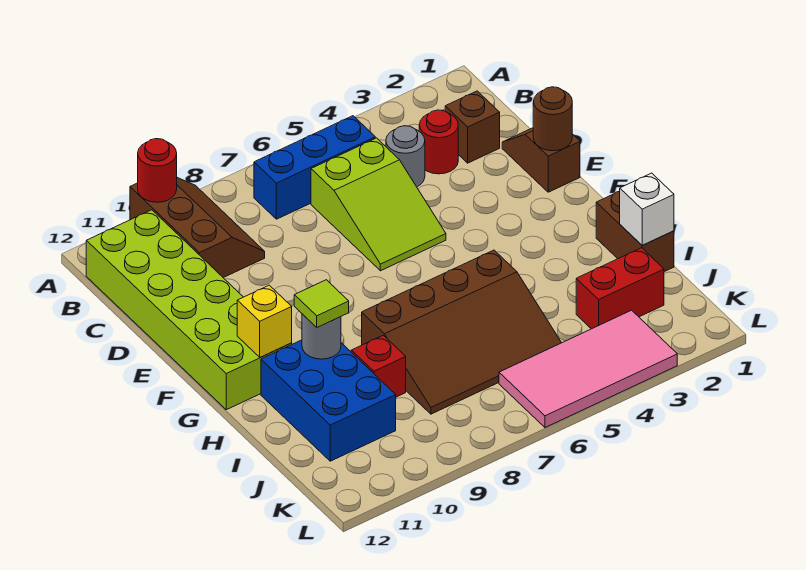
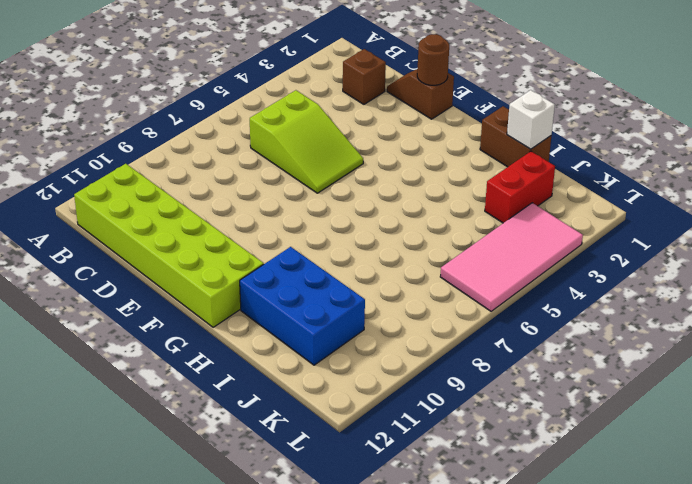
none -> brown 2x3 slope [130,178,265,278]
none -> blue 1x3 brick [254,116,375,219]
none -> red 1x1 round brick [419,110,458,174]

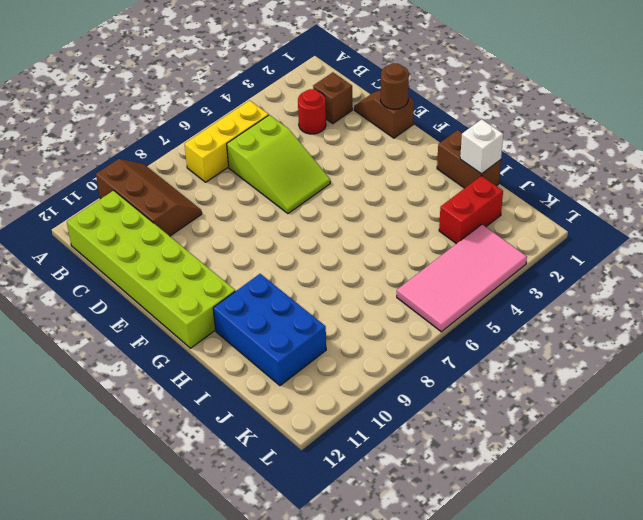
yellow 1x3 brick [185,100,269,182] -> blue 1x3 brick [254,116,375,219]
none -> grey 1x1 round brick [386,126,425,187]
none -> brown 3x4 slope [362,250,561,414]
none -> red 1x1 brick [351,335,406,397]

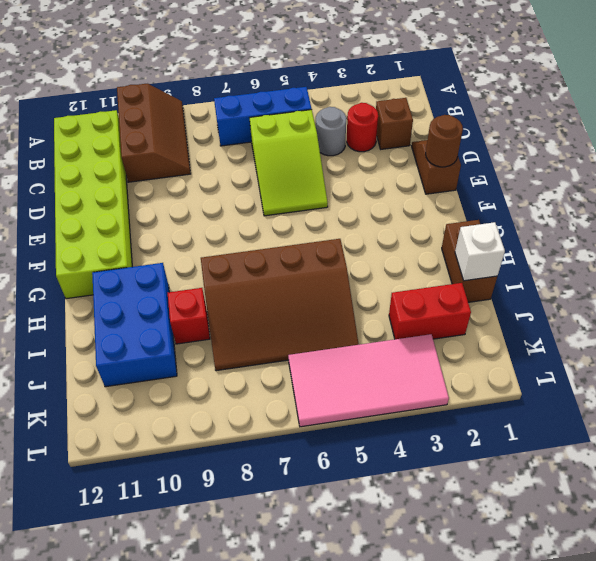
none -> red 1x1 round brick [138,139,177,202]
none -> yellow 1x1 brick [237,285,292,357]
none -> grey 1x1 round brick [302,314,341,359]

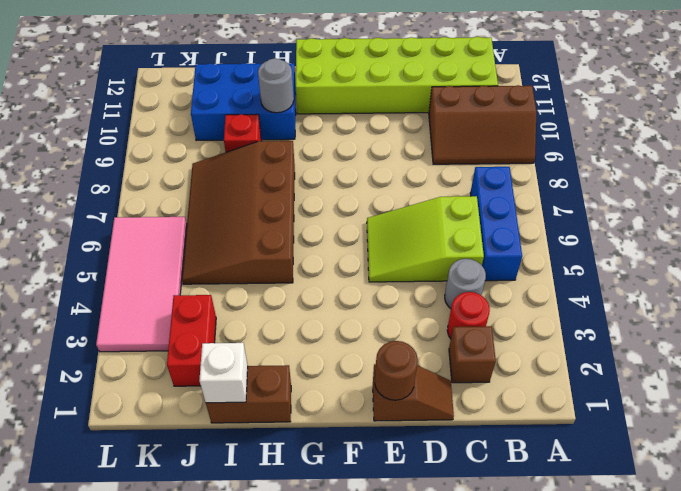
none -> red 1x1 round brick [138,139,177,202]
none -> yellow 1x1 brick [237,285,292,357]
none -> lime 1x1 tile [294,280,349,327]

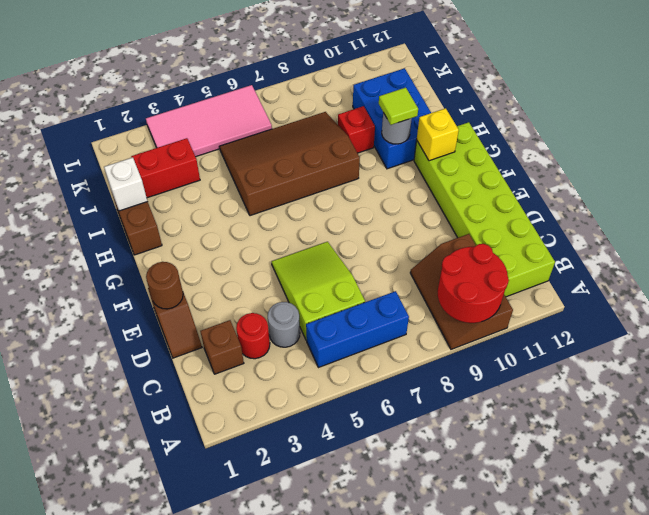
red 2x2 round brick [438,244,509,323] -> red 1x1 round brick [138,139,177,202]

